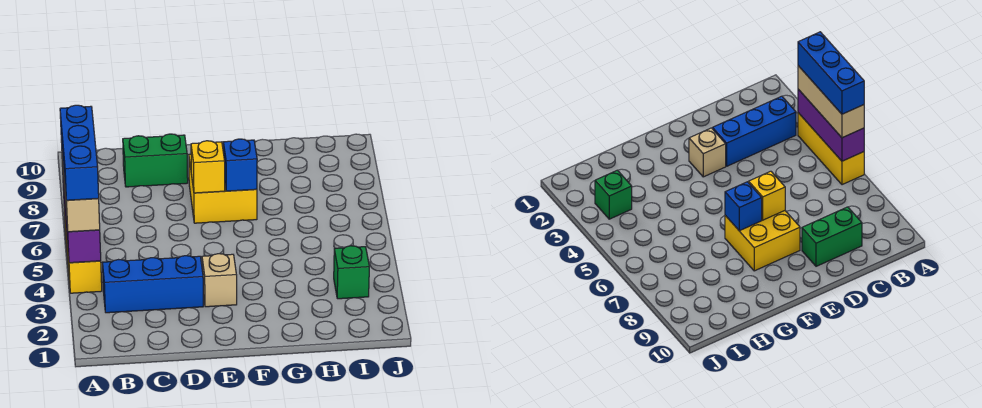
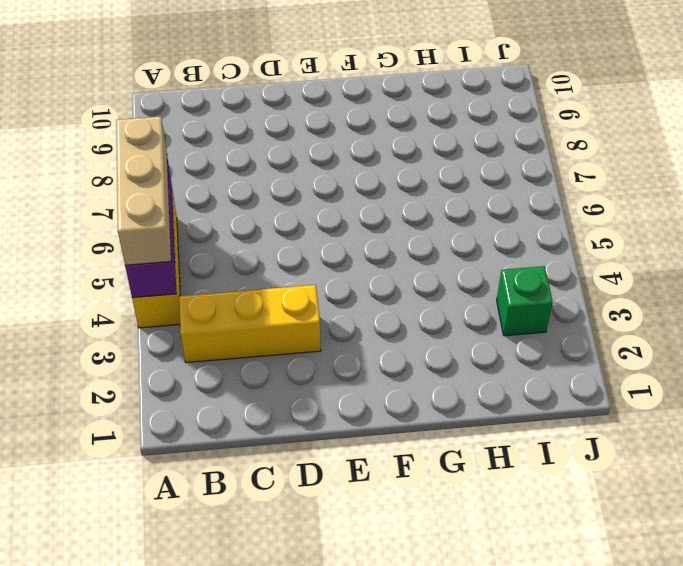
yellow 1x3 brick [179,285,321,363] -> blue 1x3 brick [102,256,203,313]
none -> green 1x2 brick [123,134,188,187]
none -> tan 1x1 brick [202,254,237,307]

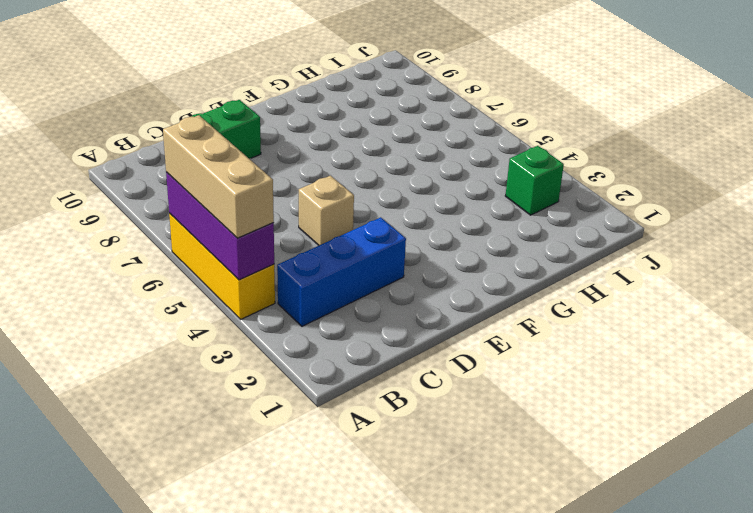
tan 1x1 brick [299,176,354,245] -> tan 1x1 brick moved to [202,254,237,307]
none -> yellow 2x2 brick [189,154,257,223]
none -> yellow 1x1 brick [191,141,225,193]

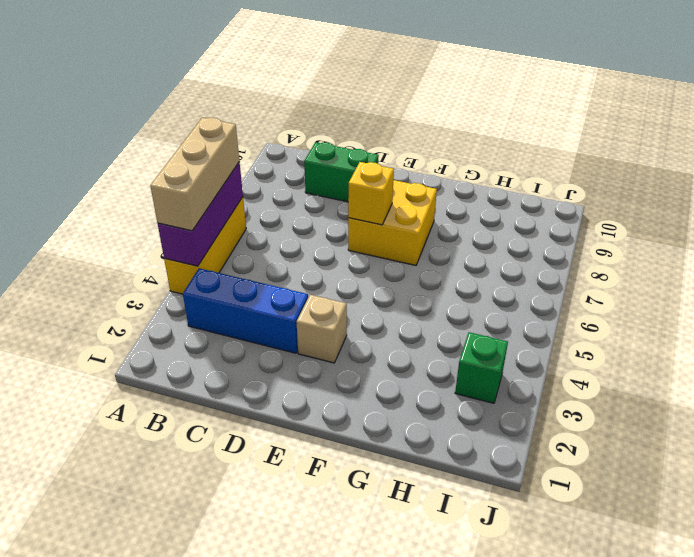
none -> blue 1x1 brick [223,139,257,191]
none -> blue 1x3 brick [60,105,99,200]

